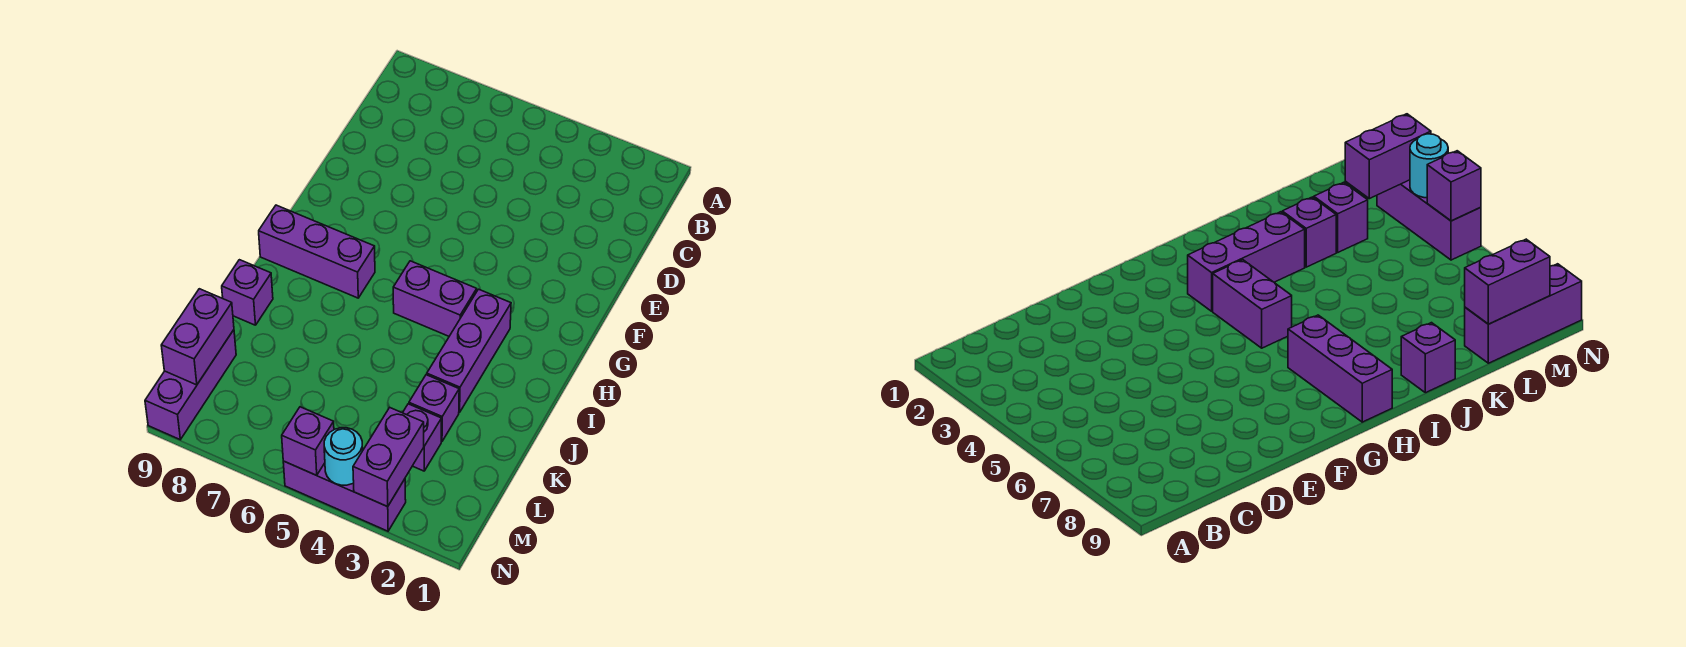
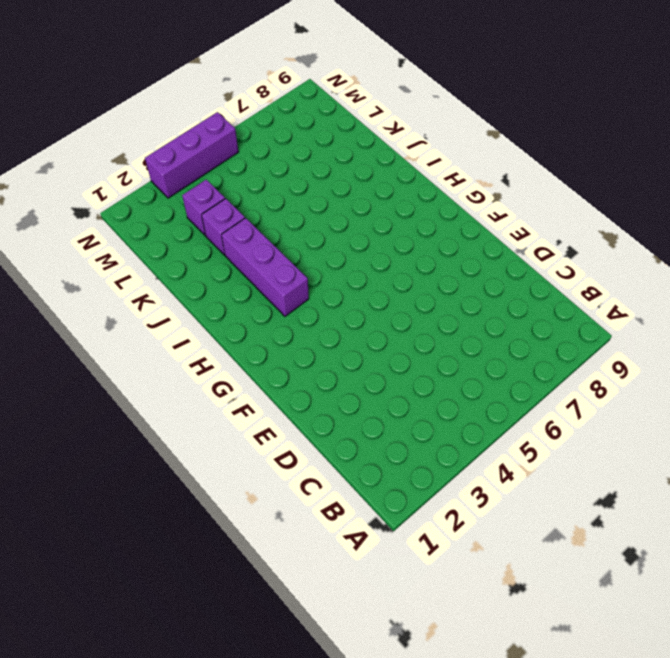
none -> purple 1x2 brick [393,261,477,336]
none -> purple 1x3 brick [259,205,375,298]
none -> purple 1x1 brick [222,260,273,325]

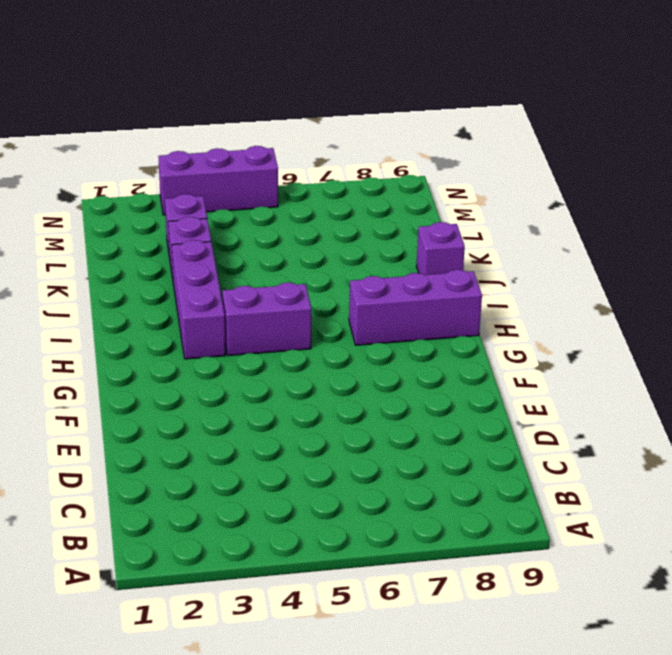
none -> purple 1x3 brick [145,330,236,440]
none -> purple 1x2 brick [161,289,234,385]
none -> purple 1x2 brick [353,407,424,507]

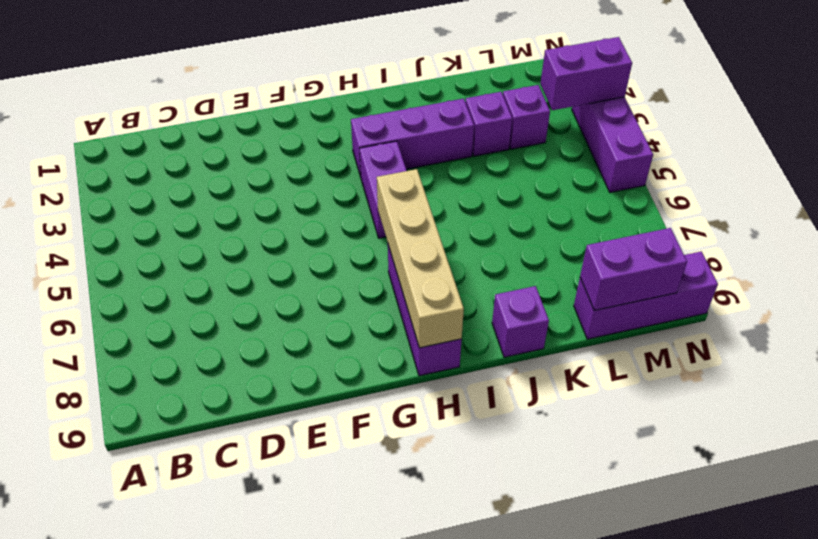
tan 1x4 brick [377,169,464,348] -> none
none -> cyan 1x1 round brick [324,428,363,485]
none -> purple 1x1 brick [282,407,334,475]

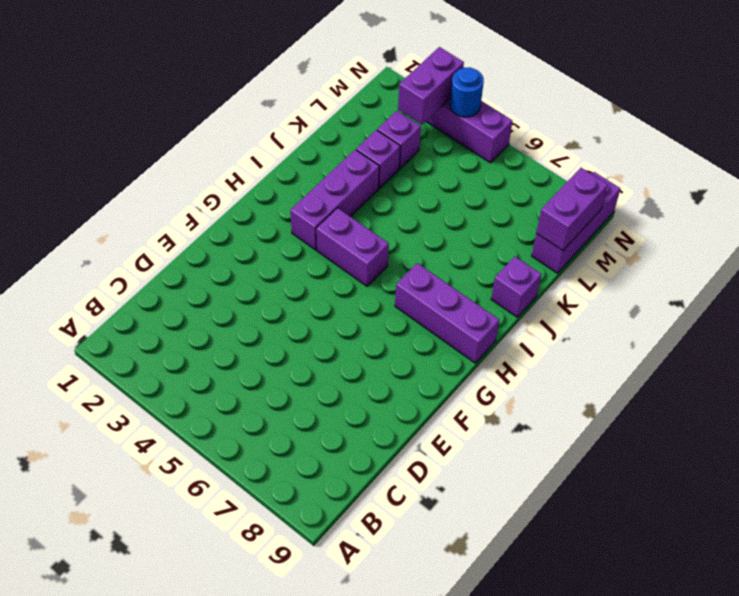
blue 1x1 round brick [450,67,484,117] -> cyan 1x1 round brick [324,428,363,485]
none -> purple 1x1 brick [282,407,334,475]

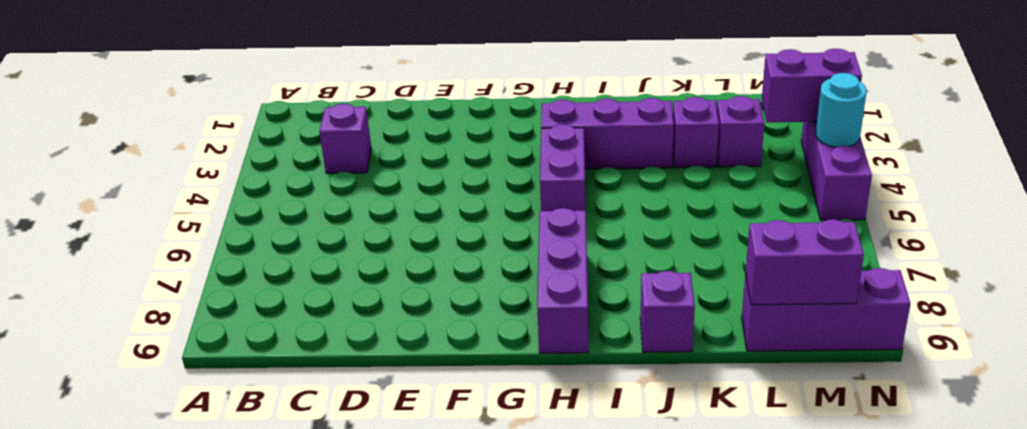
purple 1x1 brick [319,104,372,173] -> purple 1x1 brick moved to [282,407,334,475]

